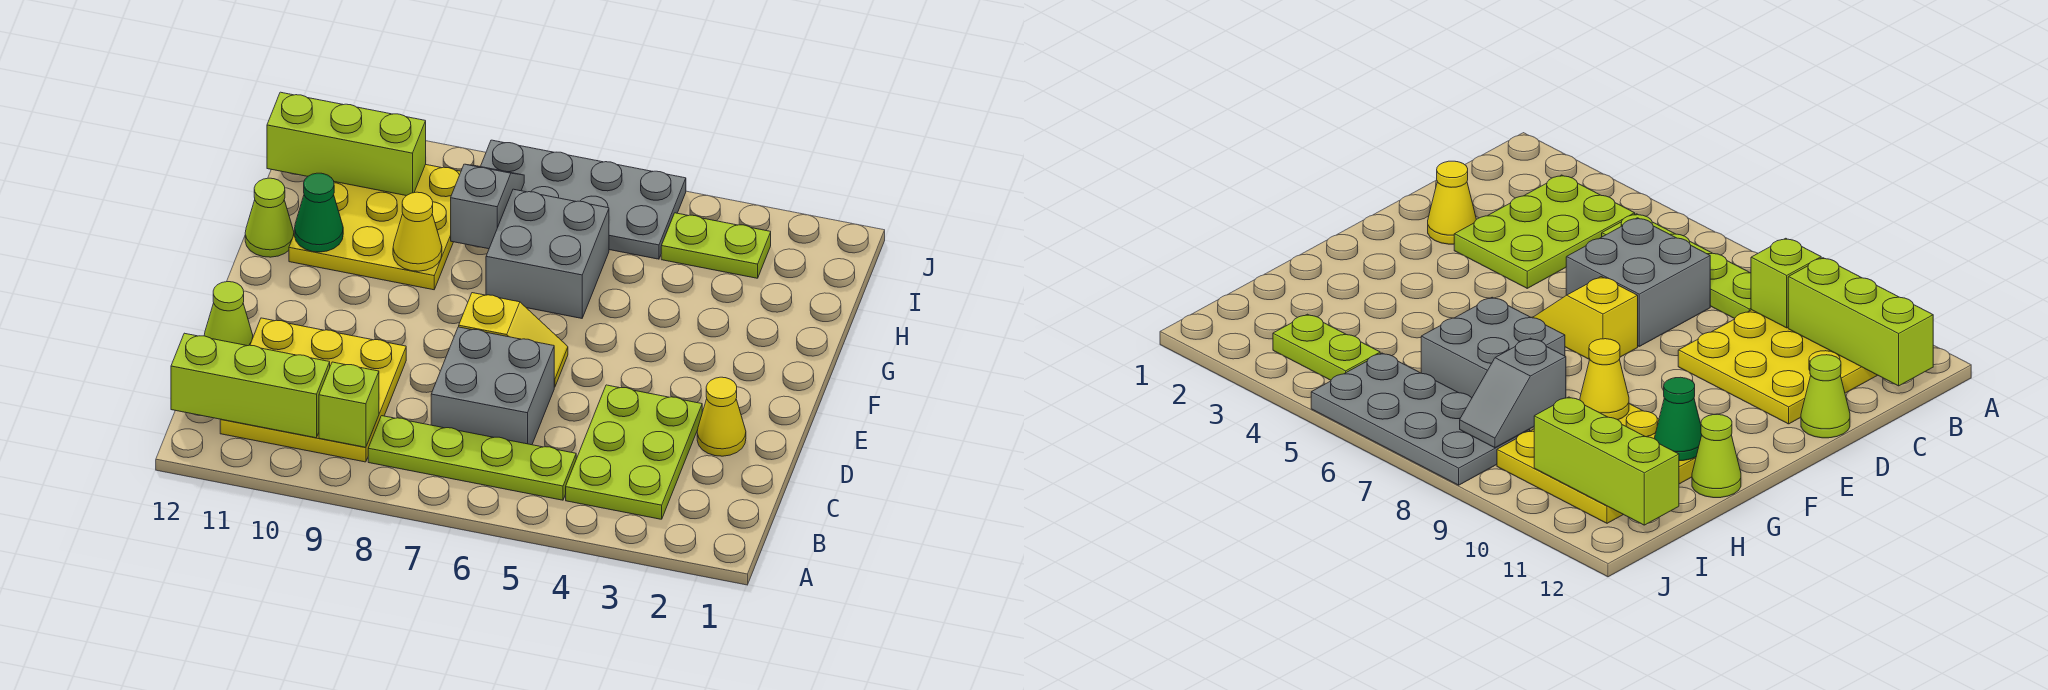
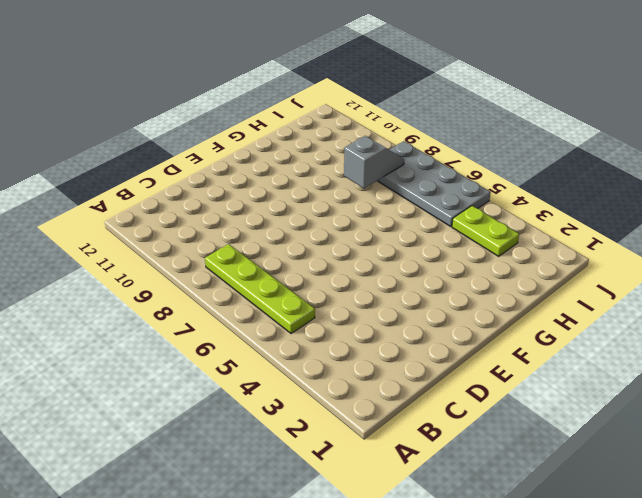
none -> lime 2x3 plate [566,385,702,519]
none -> yellow 3x3 plate [220,318,406,462]
none -> grey 2x2 brick [431,327,554,445]

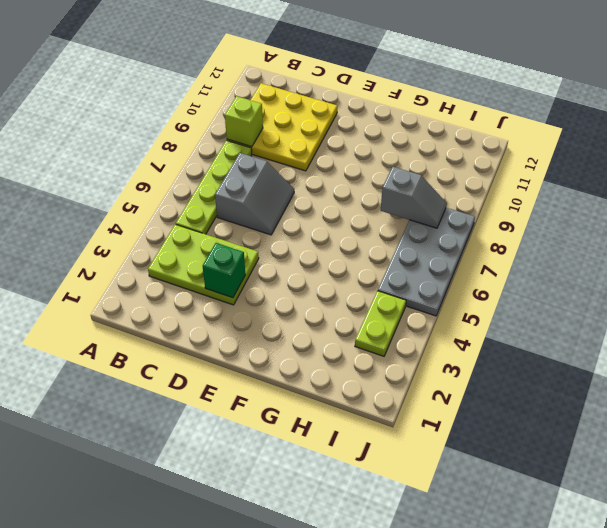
grey 2x2 slope [215,153,294,235] -> grey 2x2 brick [431,327,554,445]
green 1x1 brick [203,243,245,298] -> none
none -> yellow 1x1 cone [697,377,746,456]
none -> lime 1x1 cone [204,282,253,346]
none -> yellow 1x2 slope [459,293,568,387]

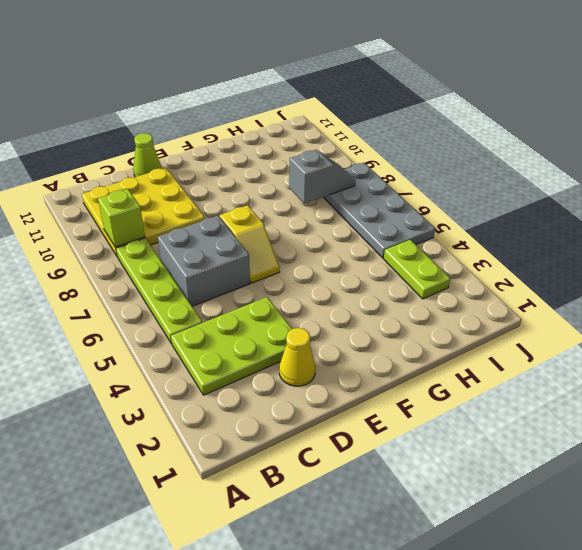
none -> grey 2x2 brick [486,189,609,318]
none -> yellow 3x3 plate [289,165,461,290]
none -> lime 1x1 cone [245,178,294,257]

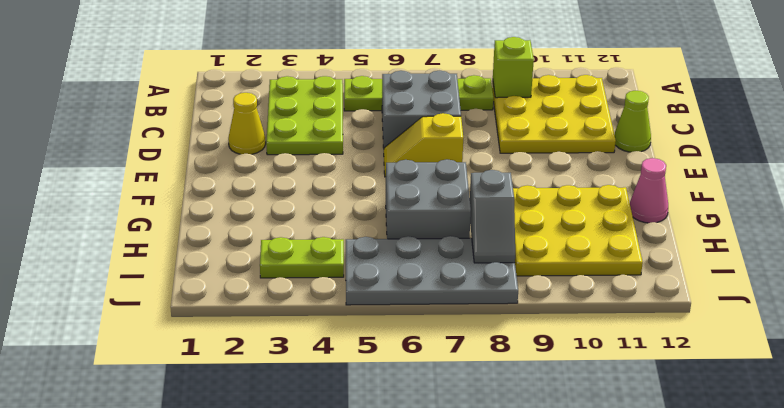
pink 1x1 cone [630,158,668,223] -> lime 1x1 cone [245,178,294,257]
none -> lime 1x3 brick [171,333,330,438]
none -> yellow 1x1 cone [393,192,442,271]
none -> green 1x1 cone [295,173,343,252]

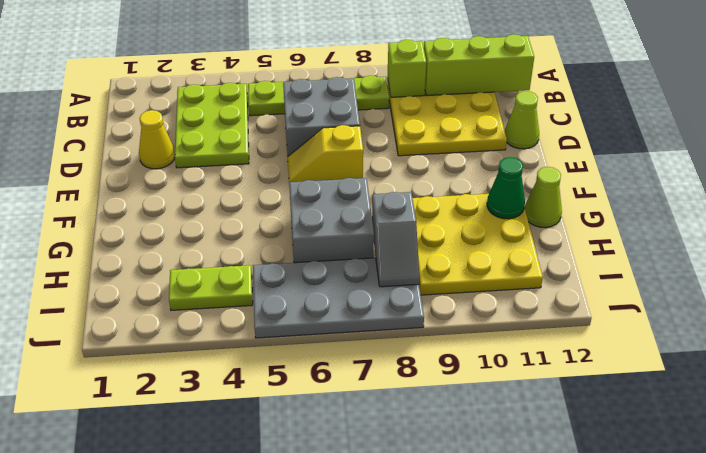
none -> yellow 1x1 cone [393,192,442,271]
none -> lime 1x3 brick [267,92,426,196]

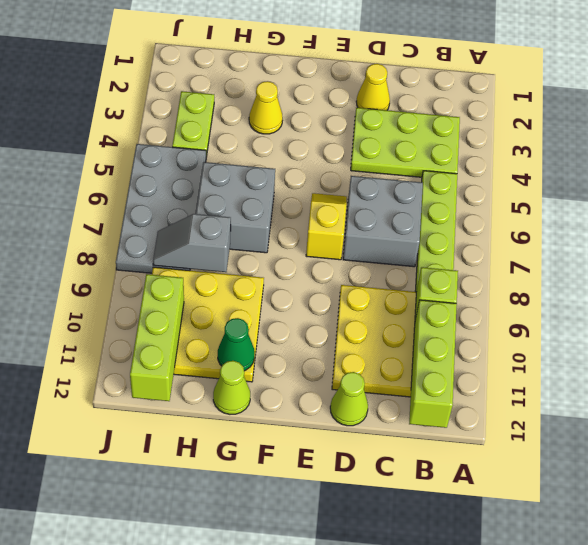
yellow 1x1 cone [249,81,283,134] -> yellow 1x1 cone moved to [393,192,442,271]

